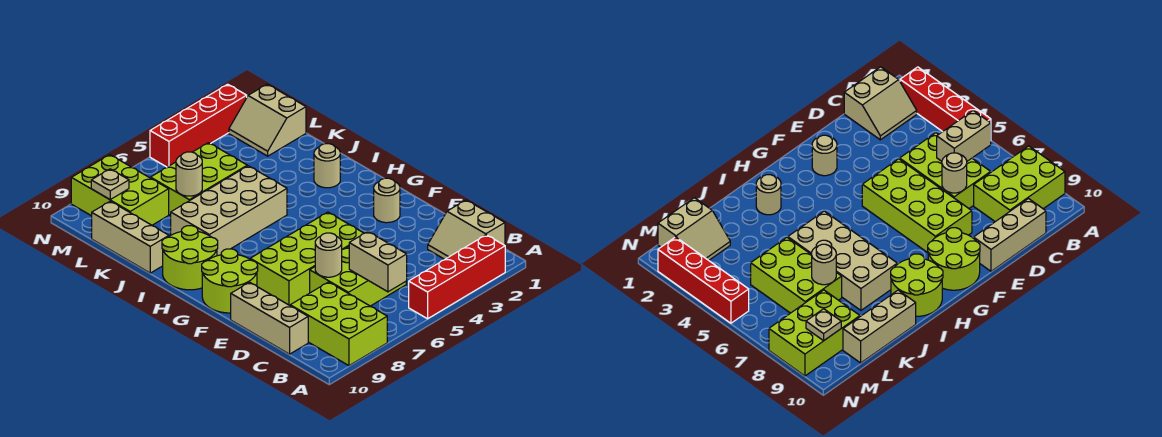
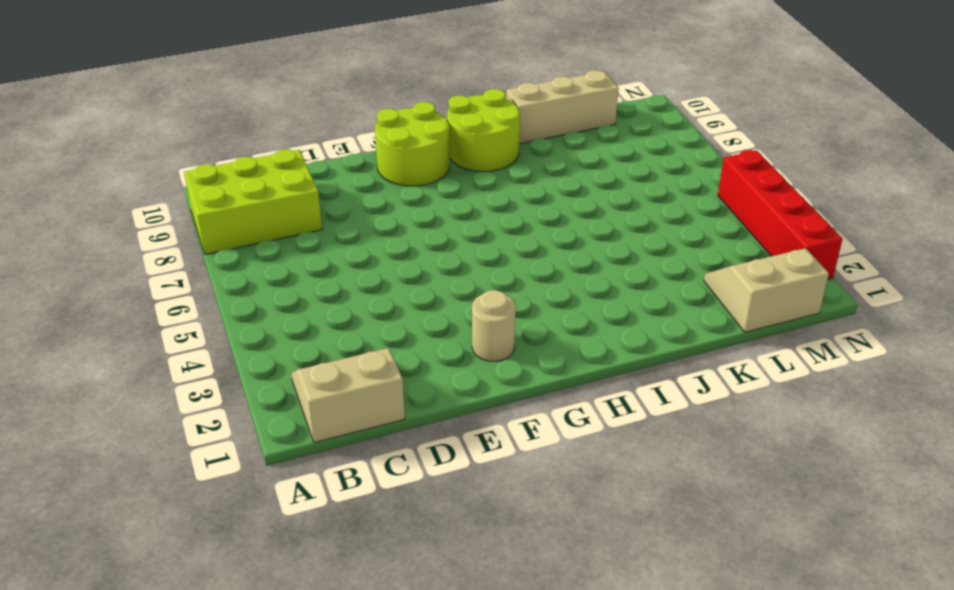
none -> red 1x4 brick [409,235,505,319]
none -> lime 2x3 brick [310,247,406,306]
none -> tan 1x3 brick [231,282,308,354]

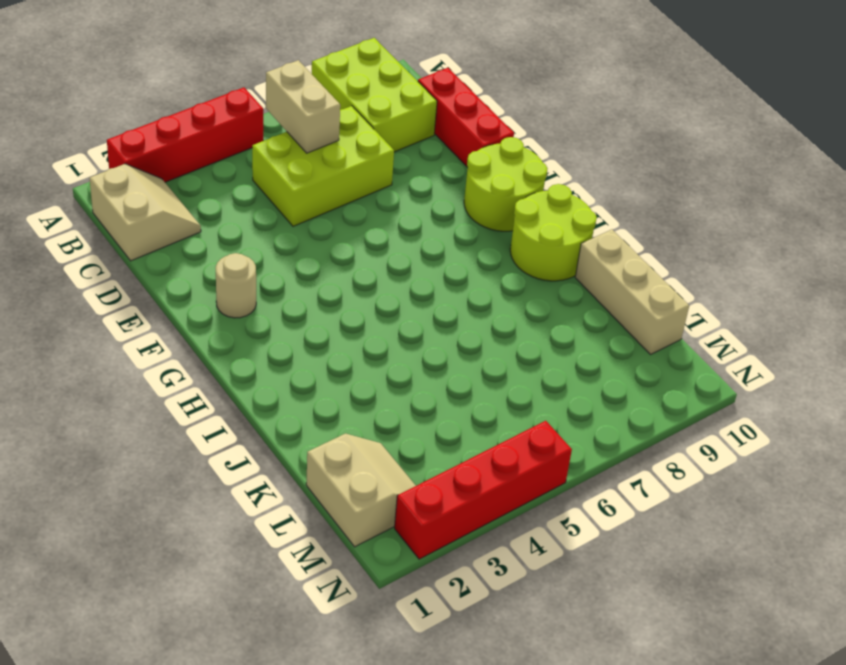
red 1x3 brick [418,68,514,166] -> tan 1x3 brick [231,282,308,354]
none -> lime 2x4 brick [250,212,364,305]
none -> tan 1x1 round brick [314,144,340,188]
none -> tan 2x4 brick [171,166,287,256]

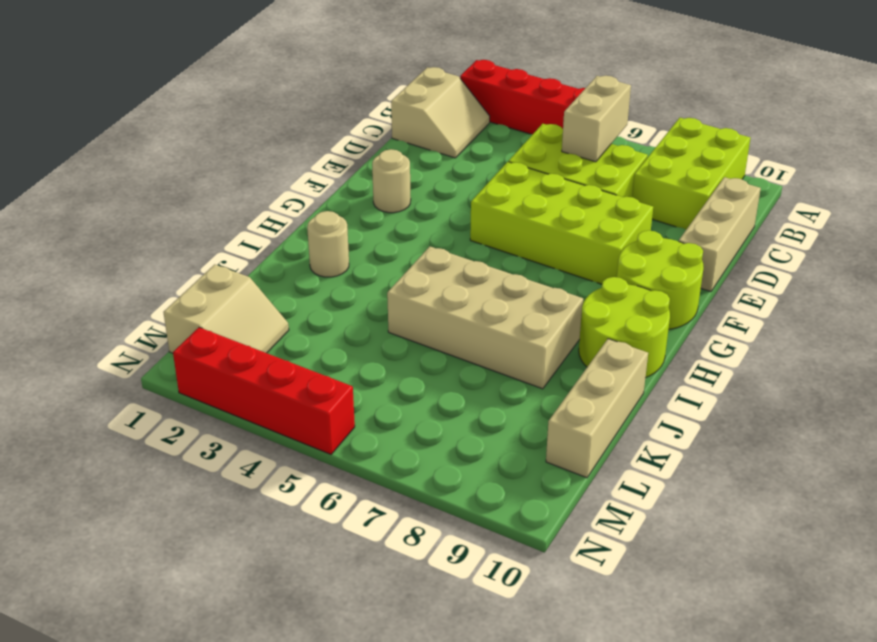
none -> lime 2x3 brick [151,143,247,216]
none -> lime 2x3 brick [71,155,169,225]
none -> tan 1x1 round brick [315,233,342,277]

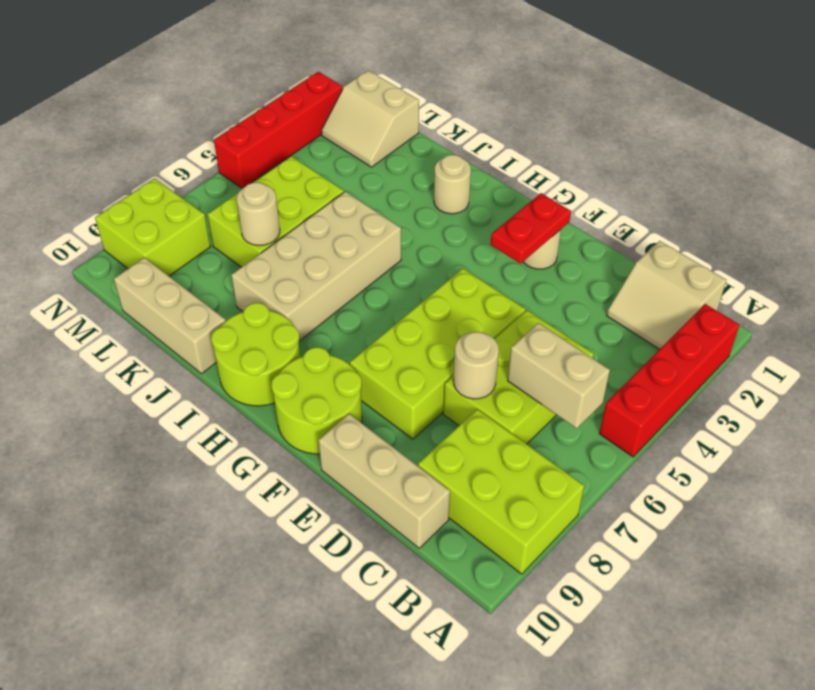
red 1x2 plate [491,193,571,264] -> none
lime 2x2 brick [95,179,211,276] -> lime 2x3 brick [71,155,169,225]
none -> tan 1x1 plate [91,169,129,199]

